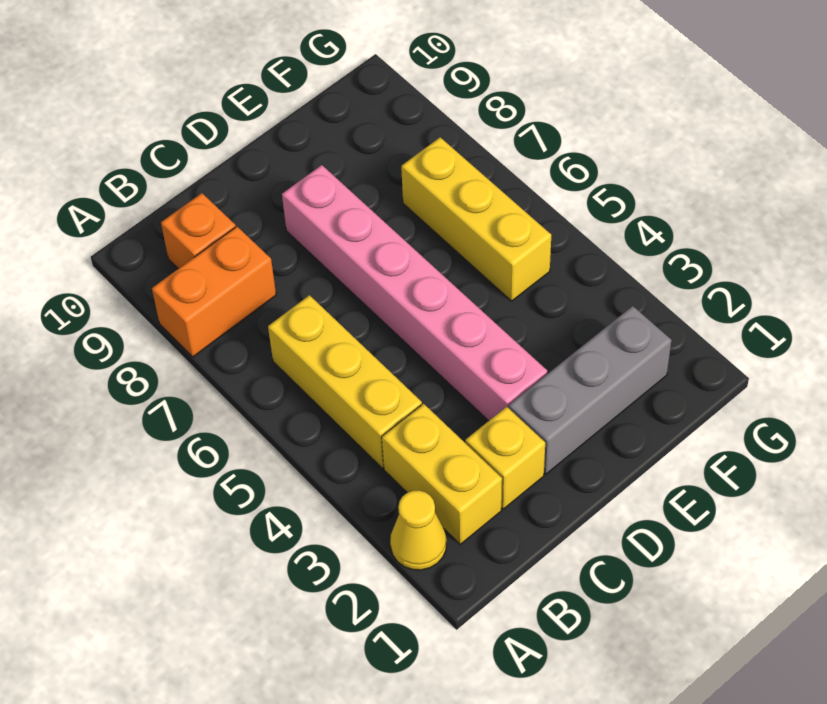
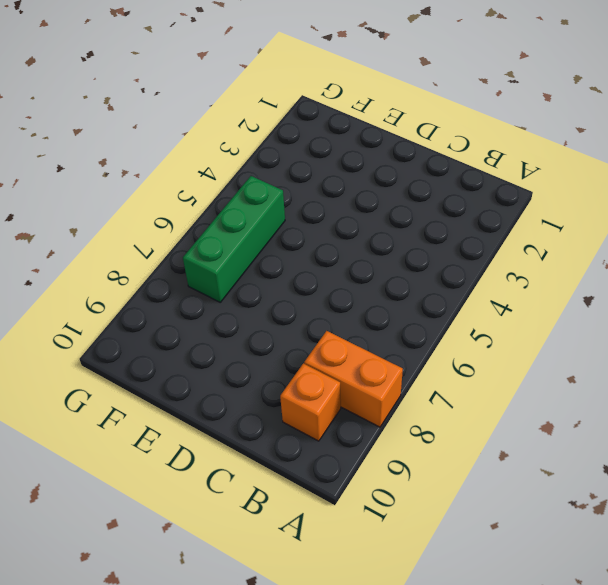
green 1x3 brick [183,176,285,302] -> yellow 1x3 brick [401,137,551,301]
none -> yellow 1x1 cone [390,490,446,570]
none -> yellow 1x2 brick [382,404,502,544]

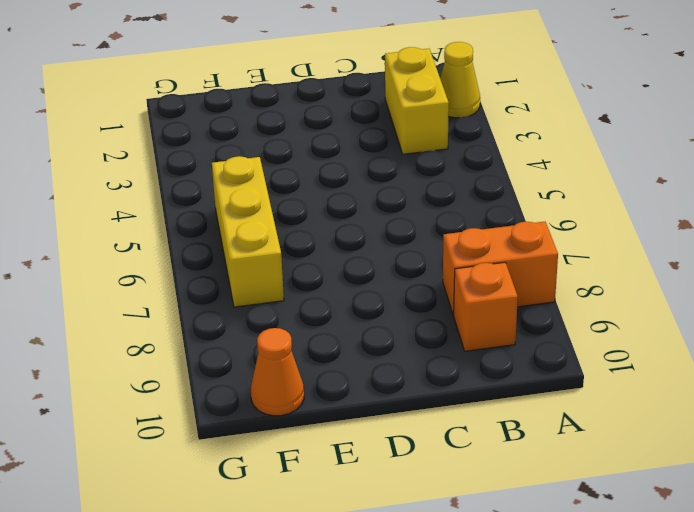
orange 1x1 cone [251,328,304,416] -> none
none -> yellow 1x3 brick [268,295,422,468]
none -> yellow 1x1 brick [465,407,545,509]

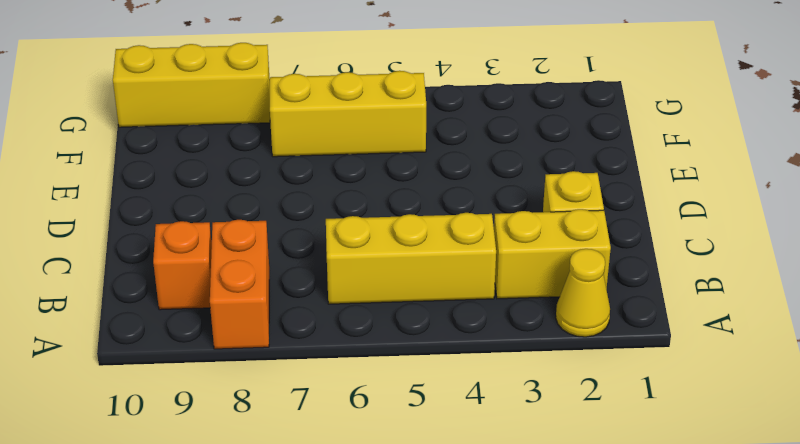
yellow 1x3 brick [113,43,270,127] -> none
none -> grey 1x3 brick [509,306,671,474]
none -> pink 1x6 brick [282,165,547,421]

